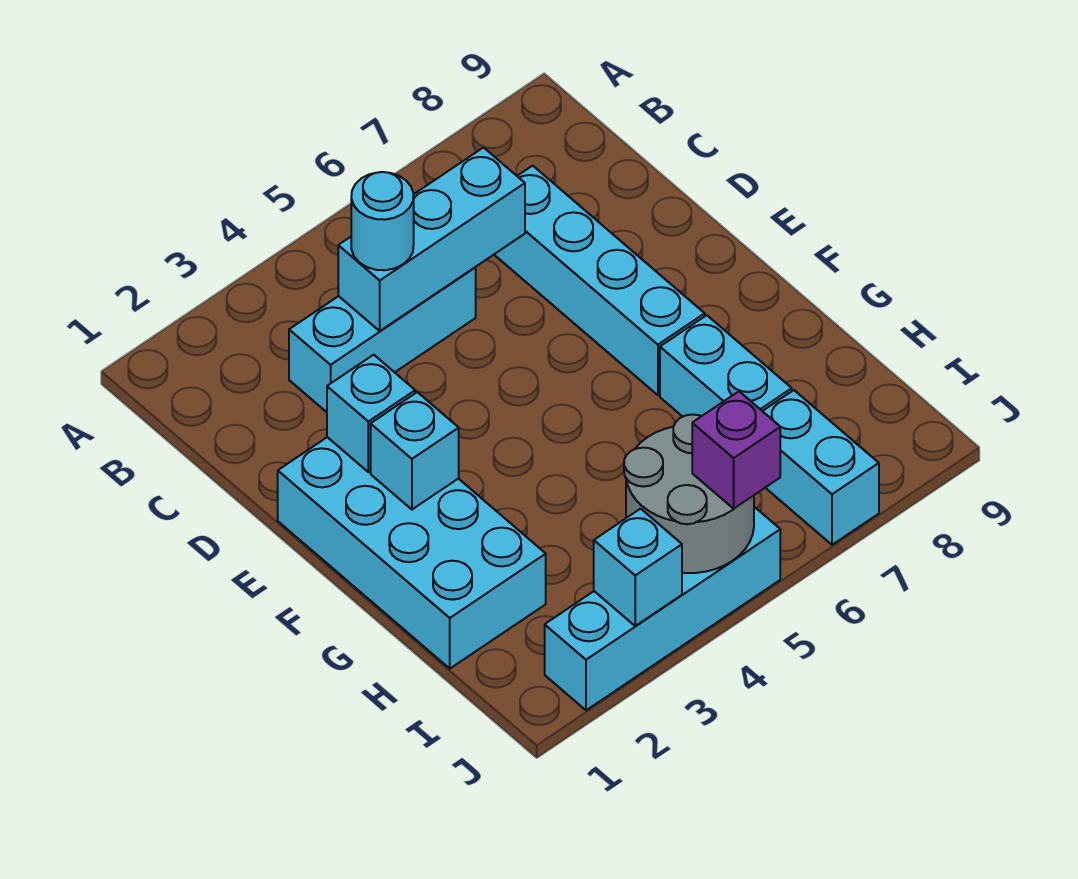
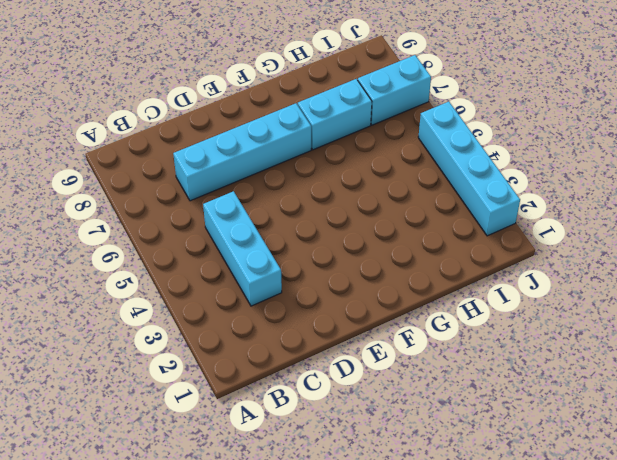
none -> cyan 2x4 brick [278,437,546,669]
none -> cyan 1x3 brick [338,148,525,331]
none -> cyan 1x1 brick [327,355,415,472]

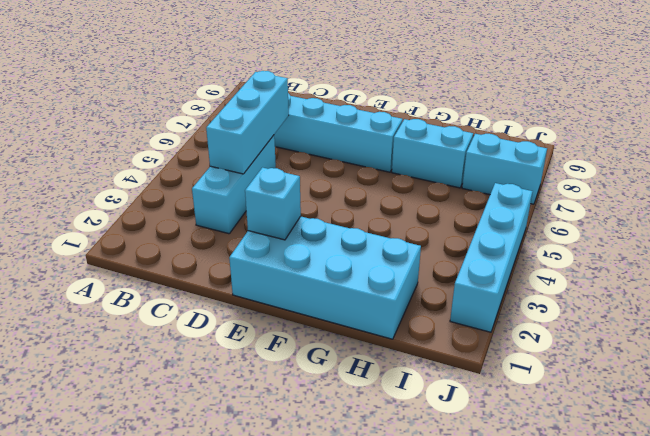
none -> cyan 1x1 brick [371,392,459,509]
none -> grey 2x2 round brick [624,414,754,573]
none -> cyan 1x1 brick [594,509,682,626]

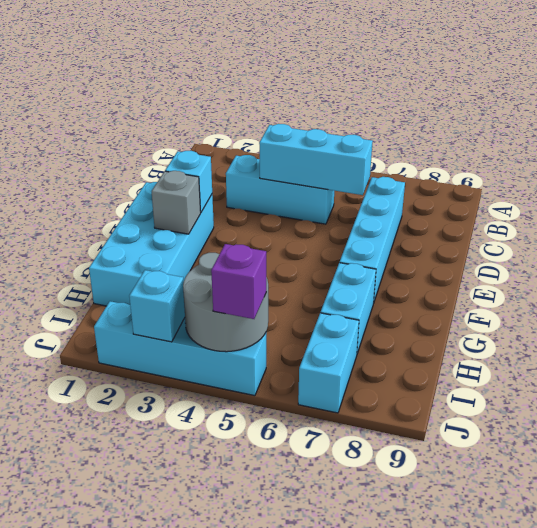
grey 1x1 brick [152,171,201,234] -> cyan 1x1 brick [371,392,459,509]
none -> cyan 1x1 round brick [351,172,414,270]

